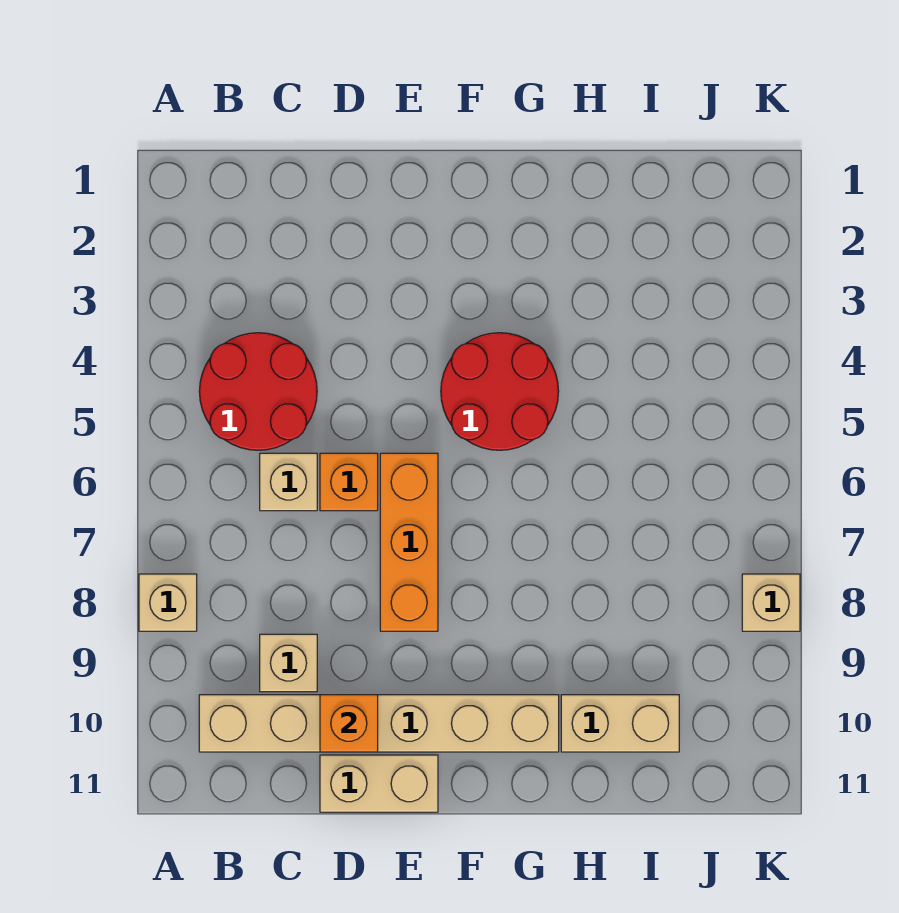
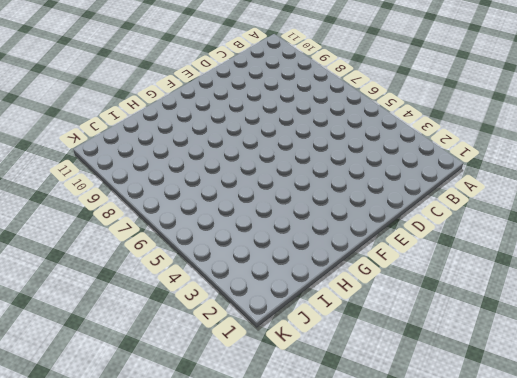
none -> tan 1x1 brick [139,574,197,631]
none -> red 2x2 round brick [199,333,317,450]
none -> tan 1x6 brick [199,695,559,752]

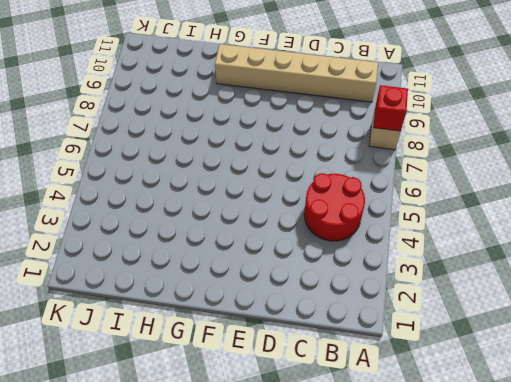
red 1x1 brick [374,85,408,131] -> none
none -> tan 1x1 brick [260,453,317,511]
none -> tan 1x1 brick [260,634,317,692]
none -> orange 1x1 brick [320,453,378,511]

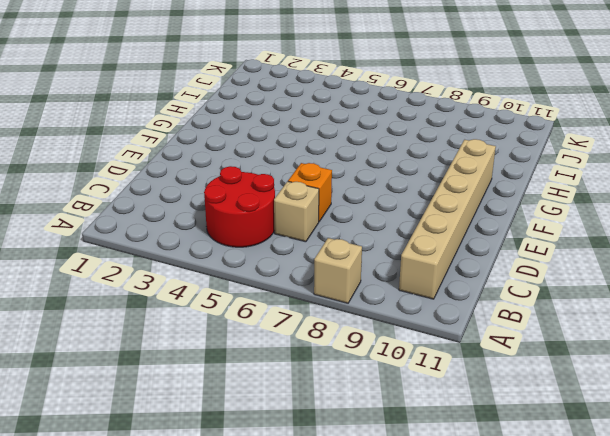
none -> tan 1x1 brick [260,634,317,692]
none -> tan 1x2 brick [320,755,438,812]
none -> orange 1x3 brick [380,453,438,631]

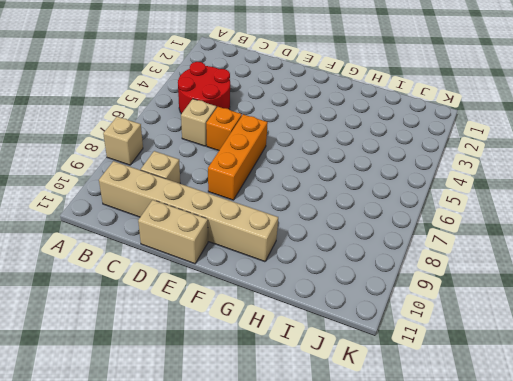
none -> red 2x2 round brick [441,333,559,450]
none -> tan 1x2 brick [561,695,679,752]
none -> tan 1x1 brick [742,574,800,631]

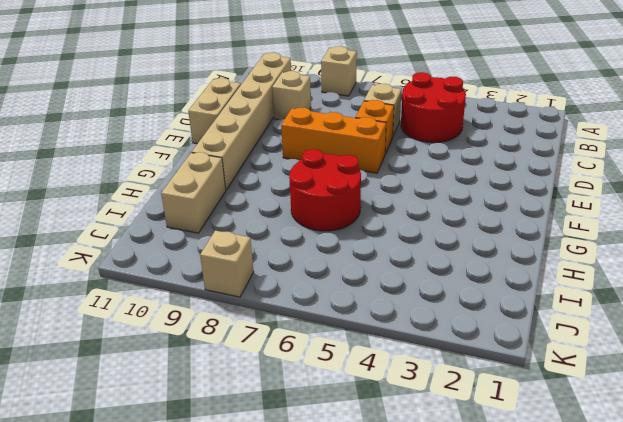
red 2x2 round brick [289,149,361,231] -> red 2x2 round brick moved to [441,333,559,450]
none -> orange 1x1 brick [320,695,378,752]

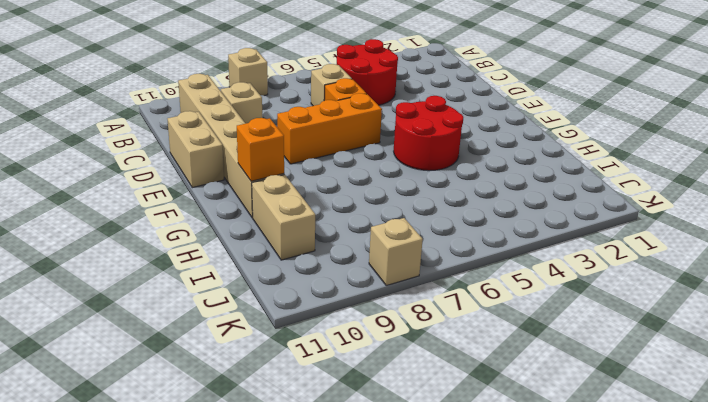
orange 1x1 brick [237,118,284,181] -> orange 1x1 brick moved to [320,695,378,752]

